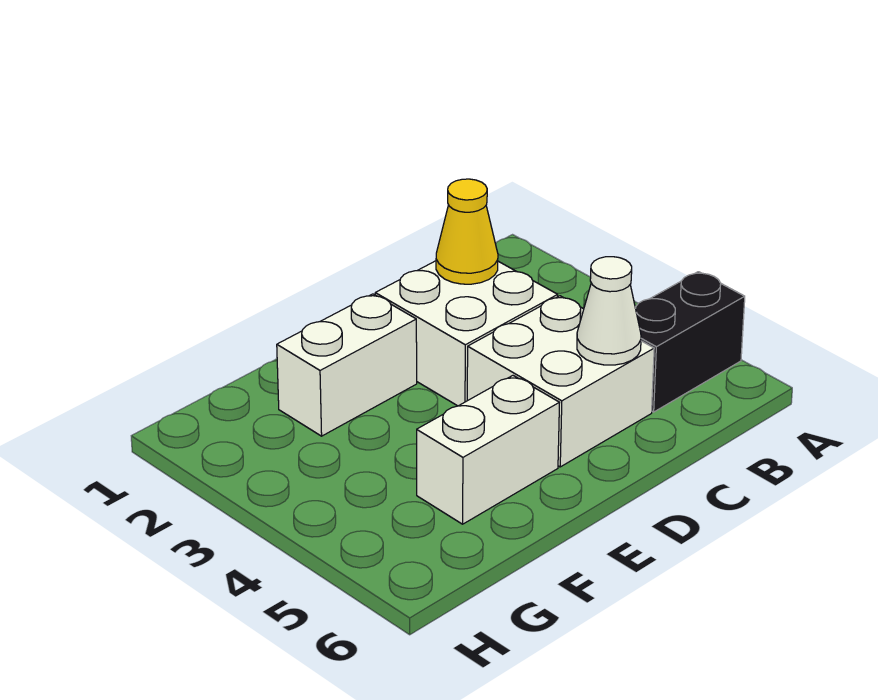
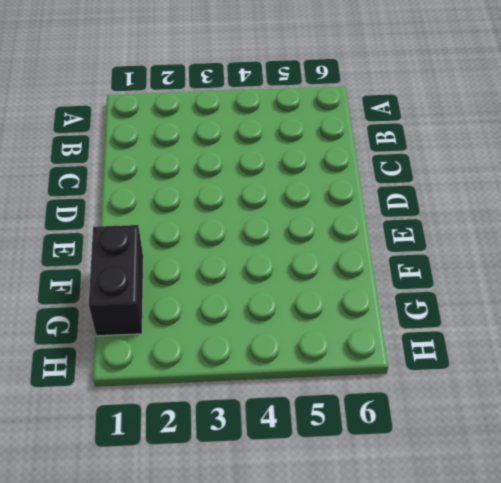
black 1x2 brick [89,225,143,336] -> black 1x2 brick moved to [635,272,745,412]
none -> white 2x2 brick [375,261,558,406]
none -> white 2x2 brick [467,296,654,467]

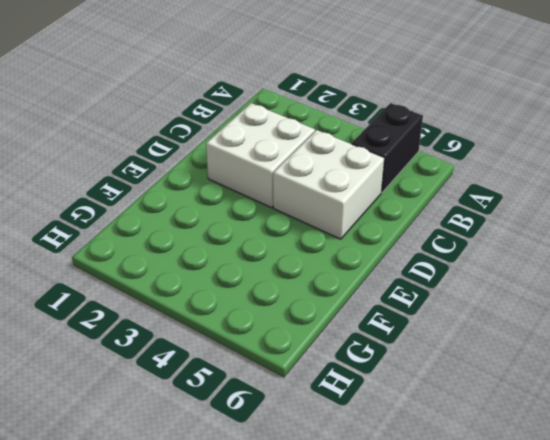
none -> white 1x2 brick [277,294,417,436]
none -> white 1x2 brick [417,376,560,524]

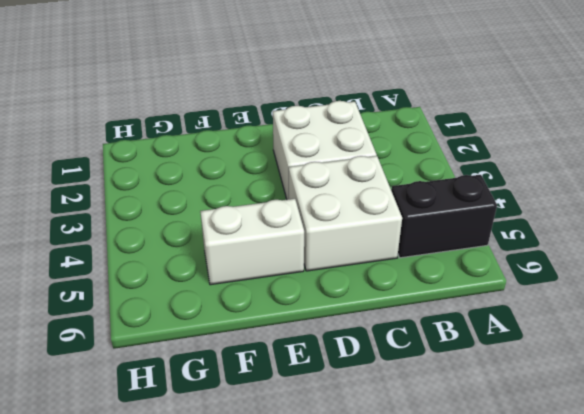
none -> white 1x2 brick [277,294,417,436]
none -> yellow 1x1 cone [436,179,498,284]

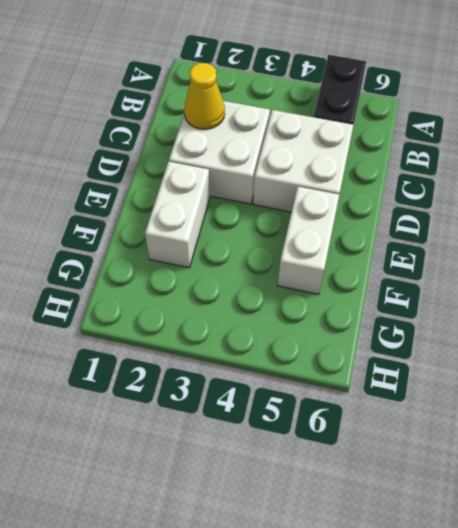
none -> white 1x1 cone [577,257,641,365]

